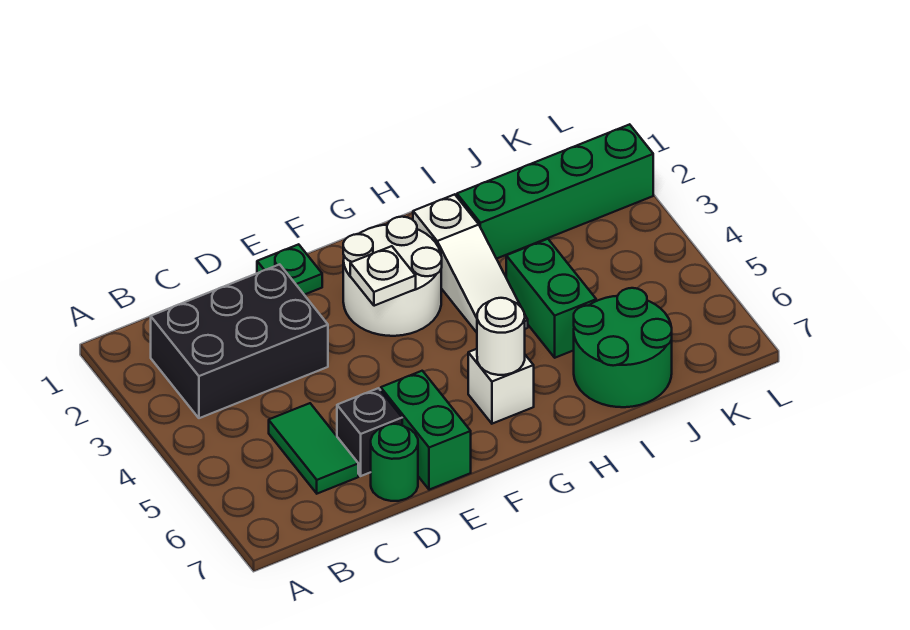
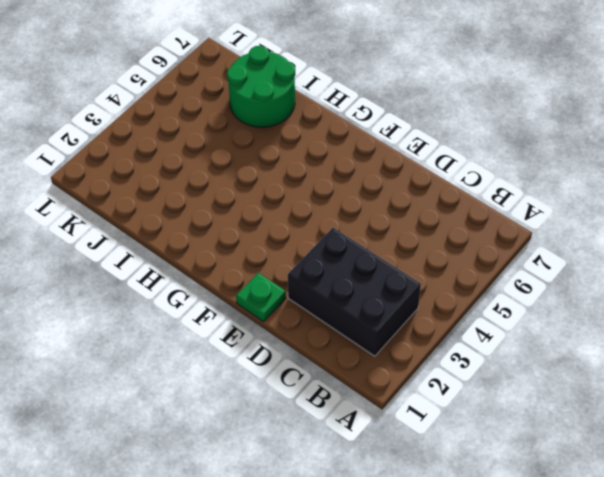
none -> green 1x2 tile [269,403,358,494]
none -> black 1x1 brick [337,388,402,476]
none -> green 1x1 round brick [371,424,418,501]

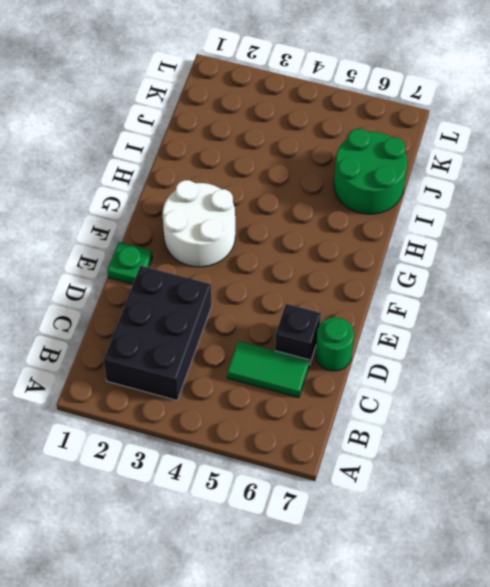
none -> green 1x2 brick [381,371,471,490]
none -> white 1x1 brick [468,349,534,424]
none -> white 1x3 slope [413,194,528,332]

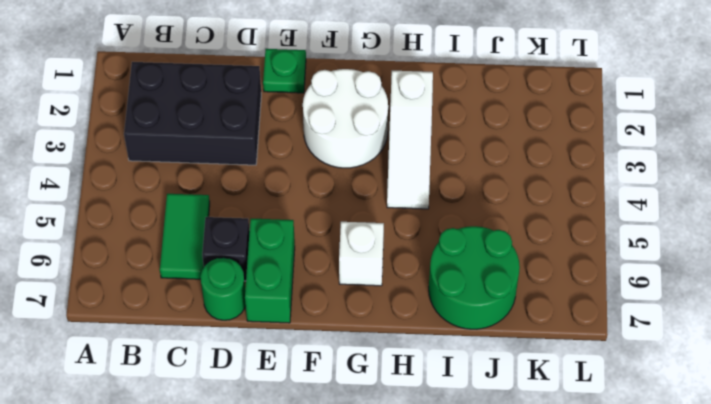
none -> green 1x4 brick [457,124,653,259]
none -> green 1x2 brick [506,239,596,358]
none -> white 1x1 plate [350,246,416,306]

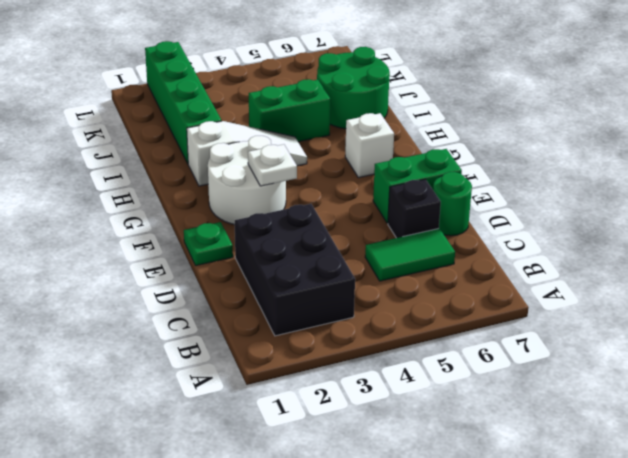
none -> white 1x1 round brick [477,298,525,375]

